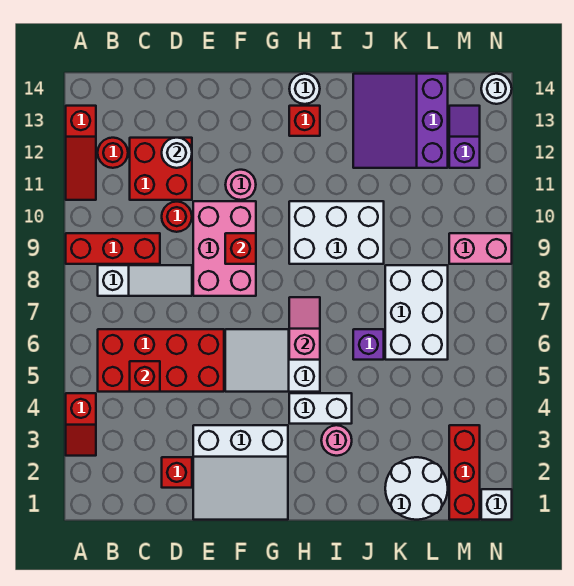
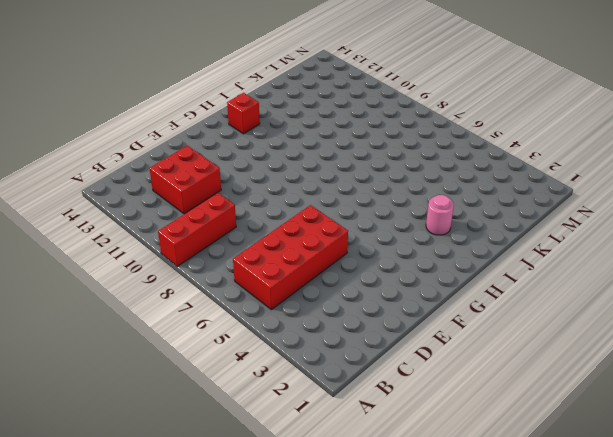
none -> red 1x2 slope [66,393,96,456]
none -> red 1x3 slope [66,106,96,200]
none -> white 1x3 slope [98,265,192,296]
none -> red 1x1 round brick [98,138,128,168]

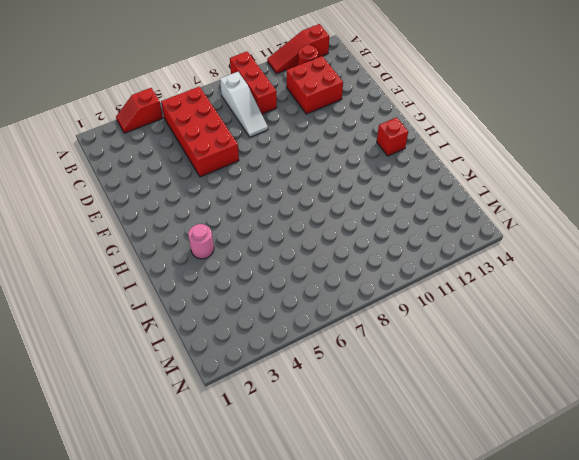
none -> red 1x1 brick [162,457,192,488]
none -> red 1x1 round brick [162,202,192,232]
none -> white 3x3 slope [193,425,288,520]
none -> pink 2x3 brick [193,201,256,296]

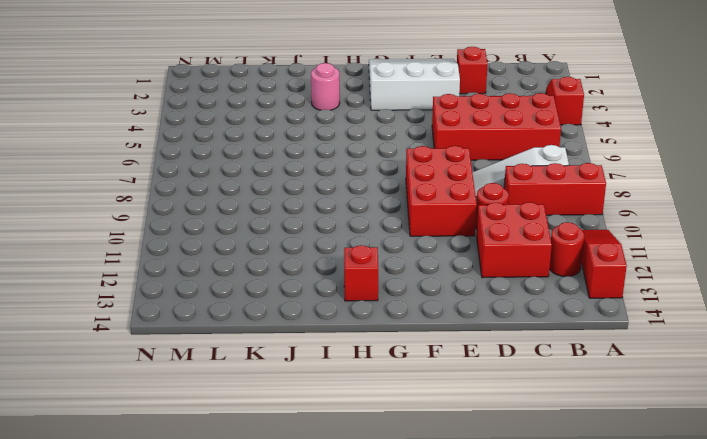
red 2x3 brick [406,146,477,236] -> pink 2x3 brick [193,201,256,296]
none -> white 2x3 slope [225,329,320,392]
none -> pink 1x1 round brick [225,170,256,200]
none -> white 1x2 brick [289,393,352,424]
none -> white 2x3 brick [289,201,384,264]

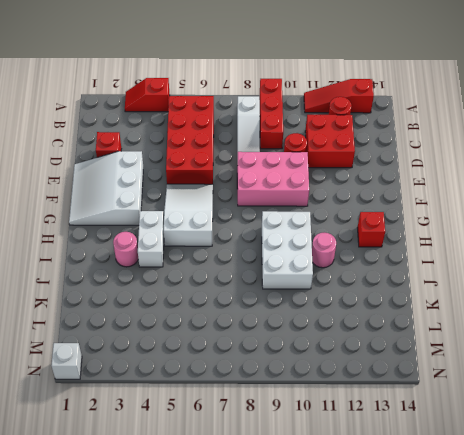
pink 1x1 round brick [312,233,336,268] -> pink 1x1 round brick moved to [225,170,256,200]
none -> white 1x1 round brick [289,74,320,104]
none -> purple 1x1 brick [353,329,384,360]
none -> purple 3x3 slope [353,74,448,168]
none -> white 2x2 round brick [385,457,448,520]

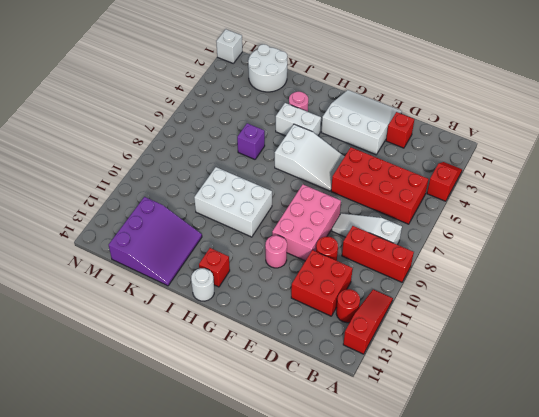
none -> white 2x3 brick [385,265,448,360]
none -> red 1x3 brick [449,425,480,520]
none -> pink 1x2 brick [449,233,512,264]
none -> purple 1x2 slope [449,106,480,168]

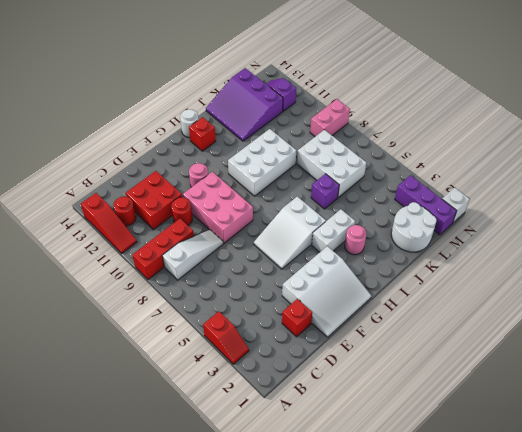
purple 1x3 brick [395,175,457,235] -> red 1x3 brick [449,425,480,520]
none -> red 2x4 brick [98,329,224,392]
none -> white 1x1 round brick [481,74,512,104]
none -> red 1x1 brick [130,361,160,392]
none -> white 1x1 round brick [162,138,192,168]

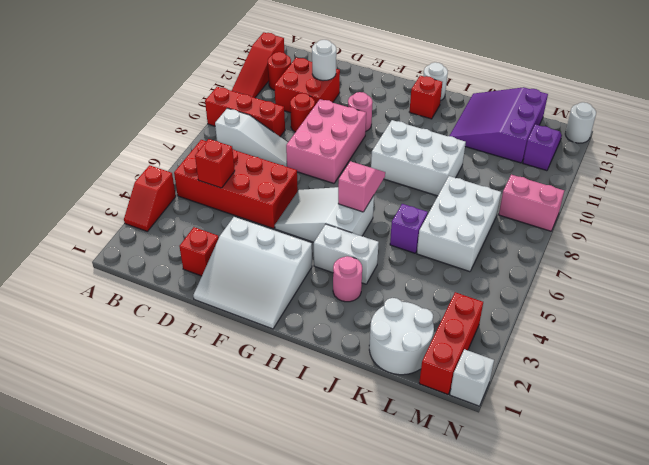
none -> red 1x1 brick [225,233,256,264]

